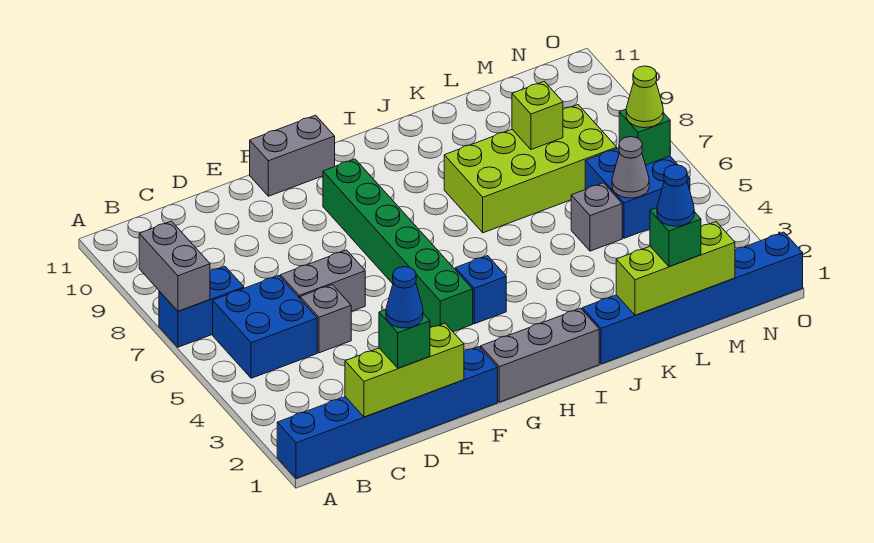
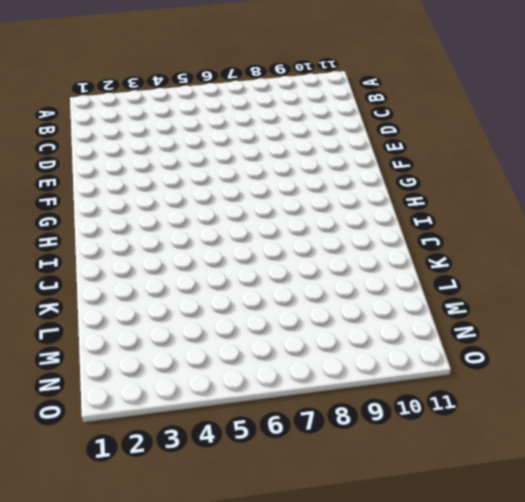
none -> blue 1x6 brick [277,347,498,478]
none -> blue 1x2 brick [159,266,244,347]
none -> blue 2x2 brick [213,275,317,378]

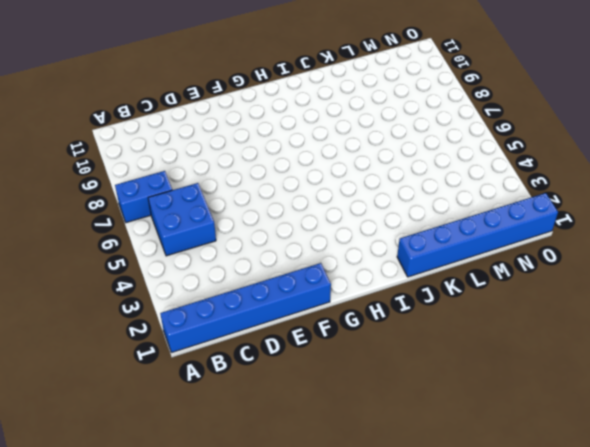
none -> grey 1x1 brick [300,285,351,353]
none -> grey 1x2 brick [280,250,365,312]
none -> grey 1x2 brick [250,115,335,196]

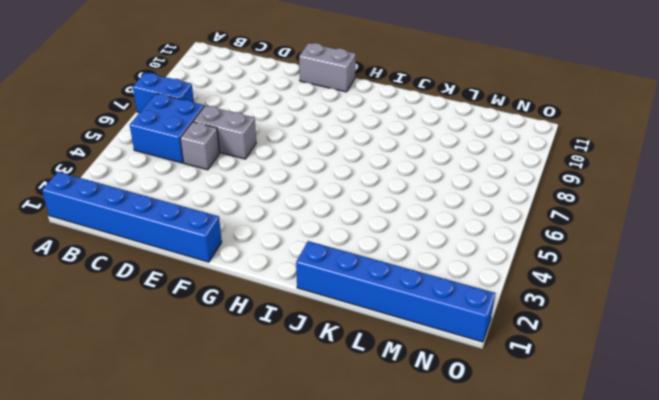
none -> grey 1x3 brick [481,308,599,402]
none -> green 1x6 brick [323,159,473,332]
none -> blue 1x1 brick [455,256,506,324]

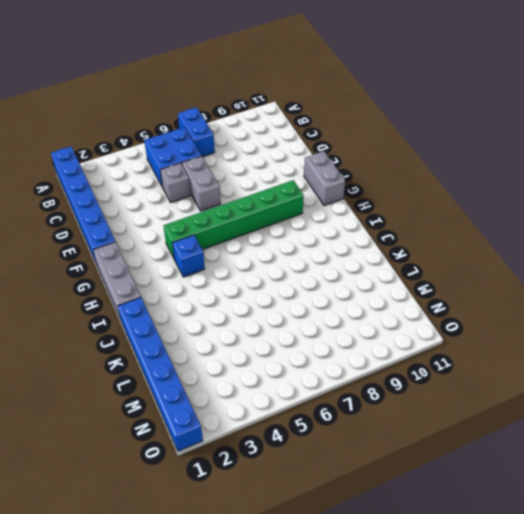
none -> lime 2x4 brick [444,105,617,233]
none -> grey 1x1 brick [571,183,622,251]
none -> blue 2x2 brick [585,148,690,238]

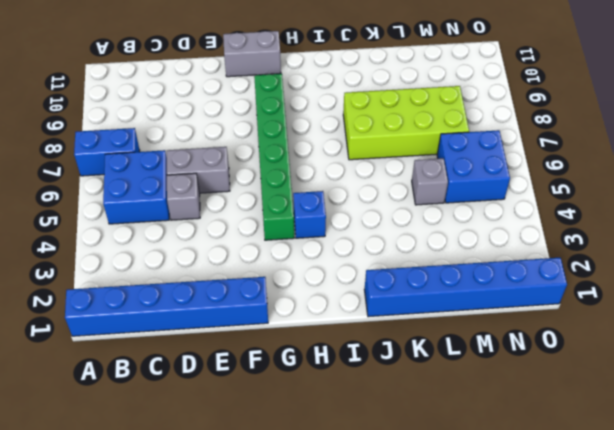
none -> grey 1x3 brick [481,308,599,402]
none -> grey 1x2 brick [139,221,210,311]
none -> lime 1x3 brick [345,323,464,417]

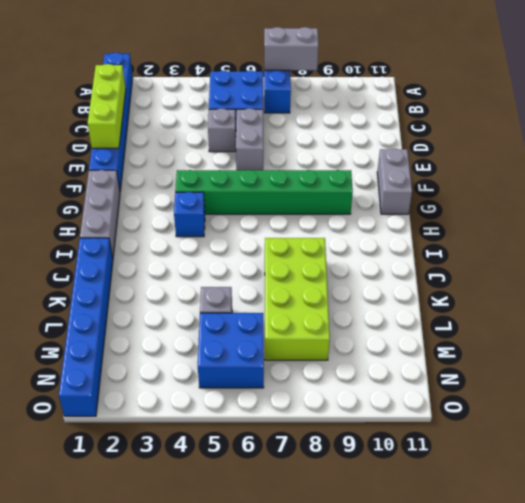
none -> lime 1x3 brick [616,222,735,315]
none -> lime 1x1 brick [512,81,563,150]
none -> grey 1x1 cone [612,137,649,198]

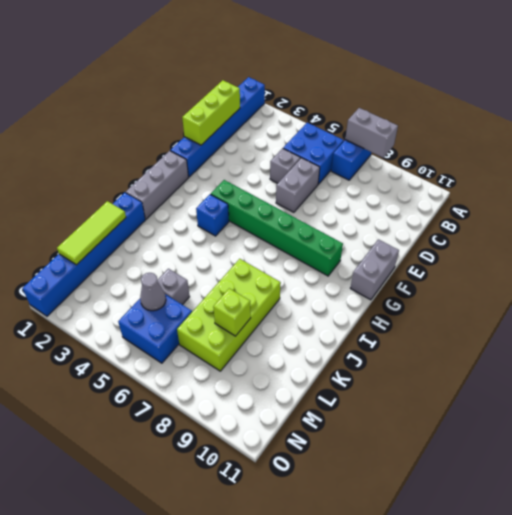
lime 1x3 tile [57,201,126,265] -> lime 1x3 brick [616,222,735,315]
none -> green 1x1 brick [619,109,670,165]
none -> green 1x1 brick [379,310,430,368]
none -> green 1x1 brick [650,208,701,267]

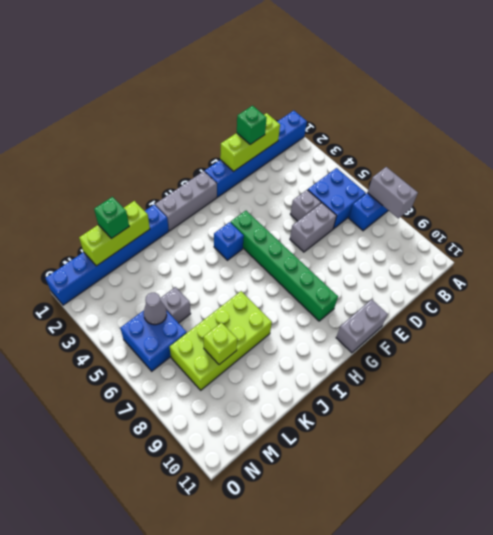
none -> green 1x1 brick [619,109,670,165]
none -> lime 1x1 cone [626,66,663,128]
none -> blue 1x1 cone [386,267,423,328]

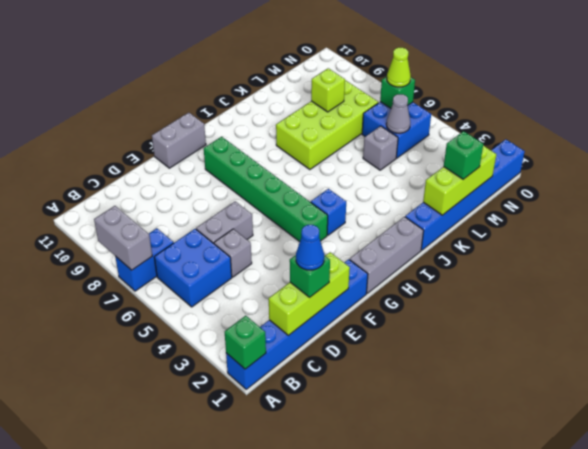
green 1x1 brick [225,316,266,369] -> none
none -> blue 1x1 cone [657,165,694,226]

